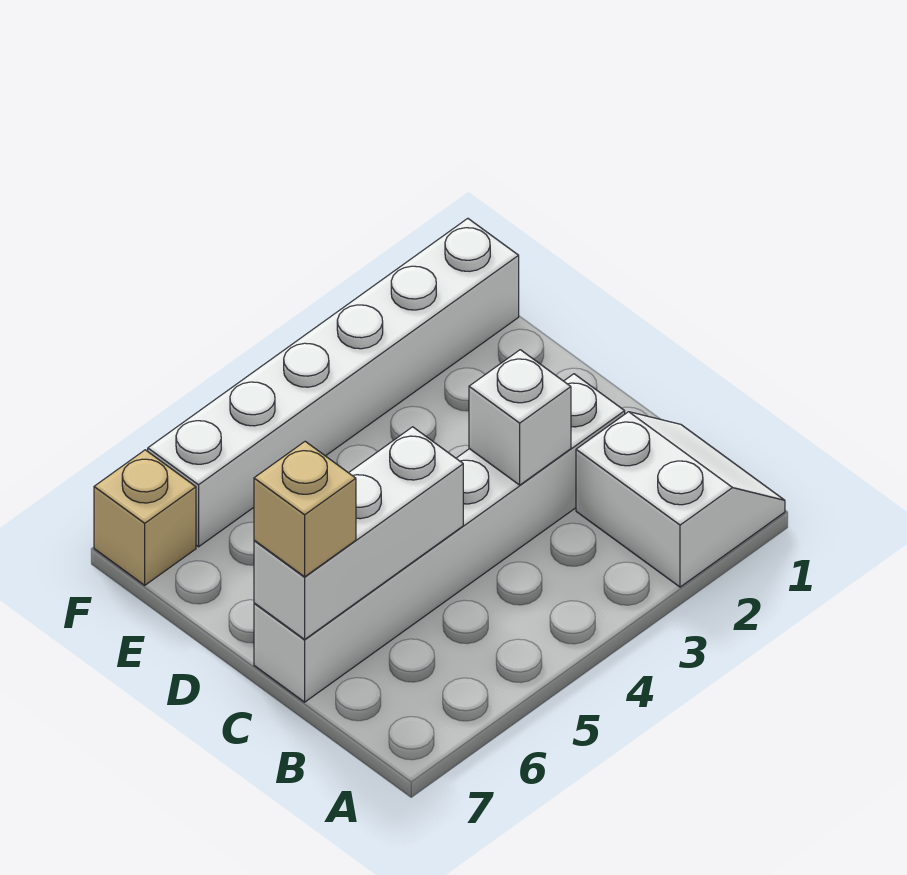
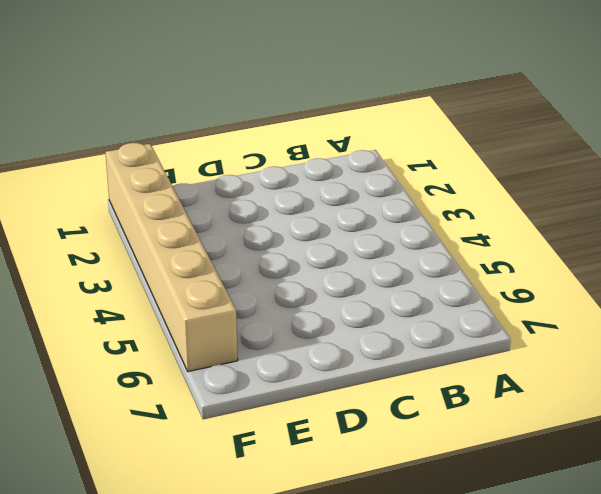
tan 1x6 brick [105,143,238,372] -> white 1x6 brick [148,218,519,547]
none -> white 2x2 slope [576,412,785,587]
none -> white 1x6 brick [254,374,625,702]

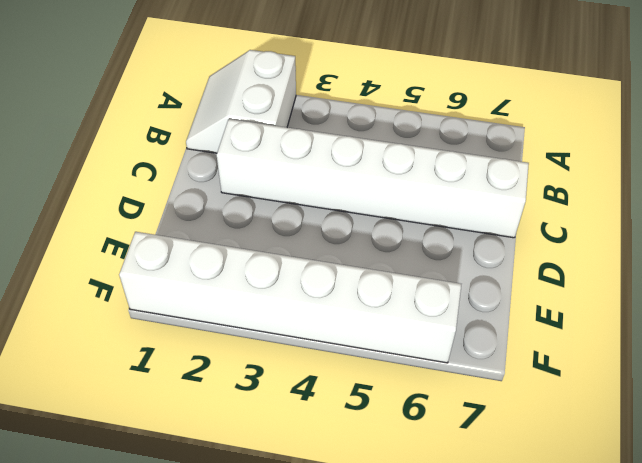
none -> tan 1x1 brick [94,450,196,585]
none -> white 1x1 brick [469,350,571,485]

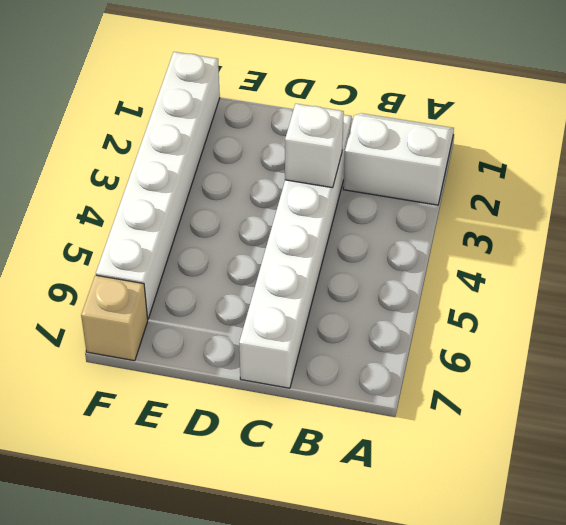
none -> white 1x3 brick [254,427,463,639]
none -> tan 1x1 brick [254,441,356,577]

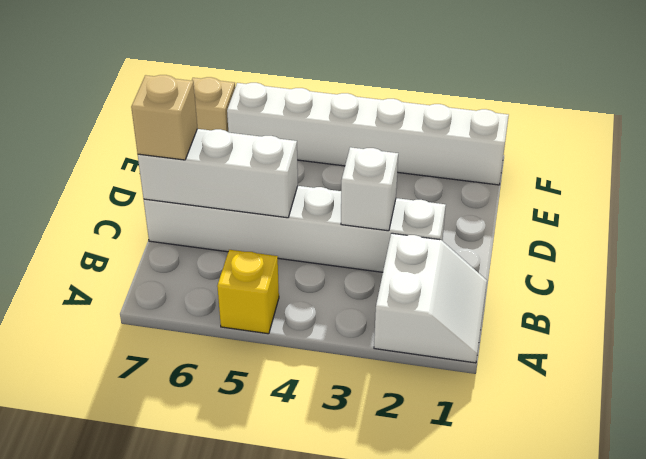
yellow 1x1 brick [217,250,279,334] -> none

